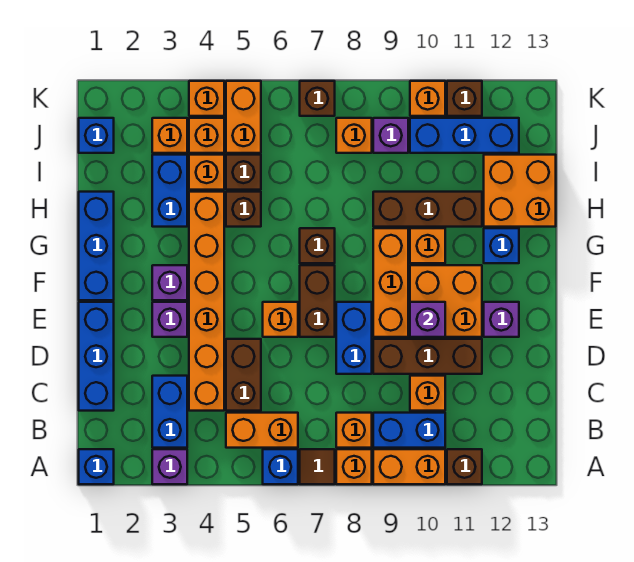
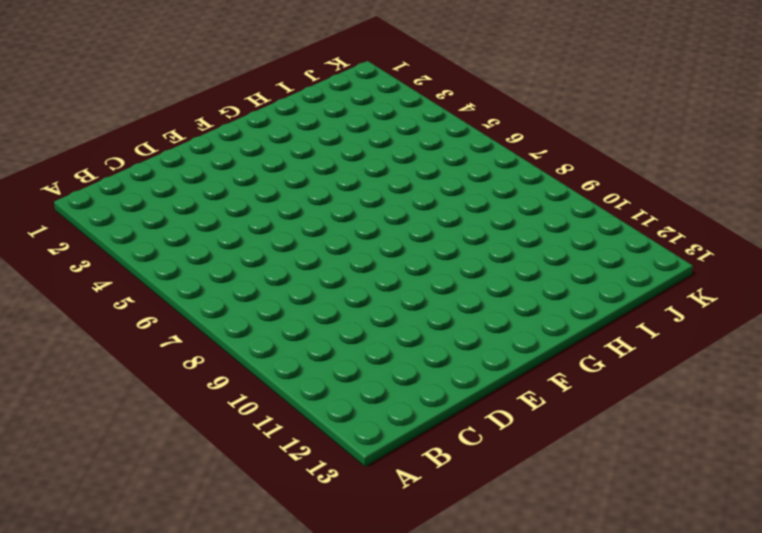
none -> blue 1x1 brick [79,449,114,484]
none -> purple 1x1 brick [152,449,187,484]
none -> blue 1x1 brick [263,449,298,484]
none -> brown 1x1 tile [300,449,335,484]

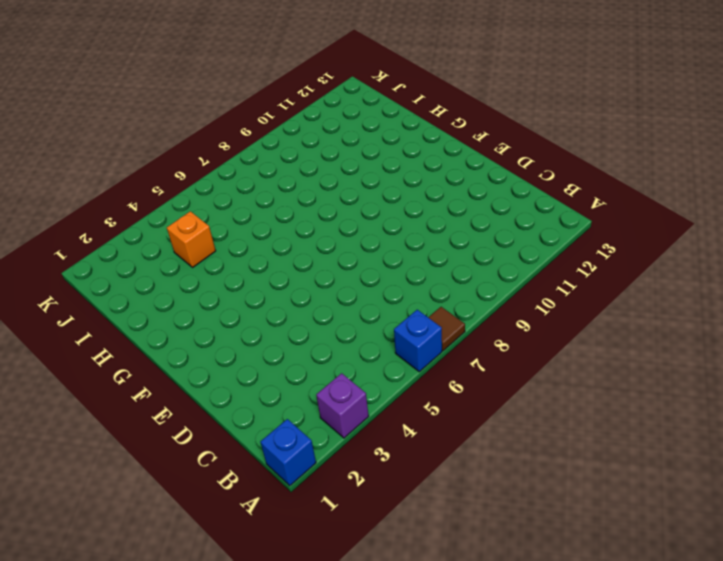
none -> orange 1x1 brick [336,449,372,484]
none -> orange 1x2 brick [373,449,445,484]
none -> brown 1x1 brick [447,449,482,484]
none -> blue 1x2 brick [152,376,187,448]

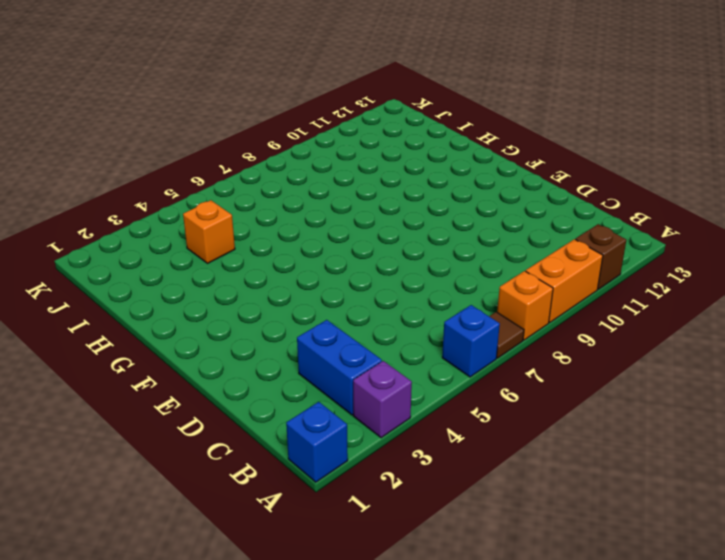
none -> orange 1x2 brick [226,413,298,448]
none -> orange 1x1 brick [336,413,372,448]
none -> blue 1x2 brick [373,413,445,448]
none -> blue 1x3 brick [79,302,114,411]

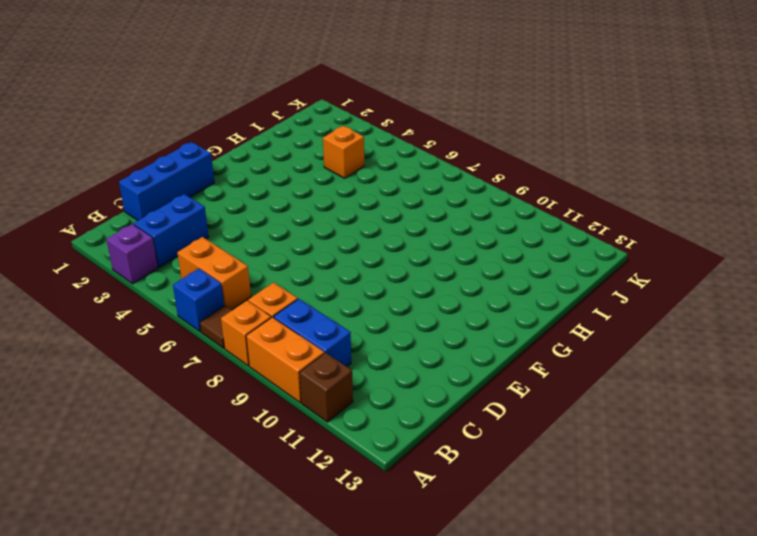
none -> blue 1x1 brick [79,449,114,484]
none -> orange 1x6 brick [189,192,224,411]
none -> brown 1x2 brick [226,339,261,411]
none -> orange 1x1 brick [410,376,445,411]

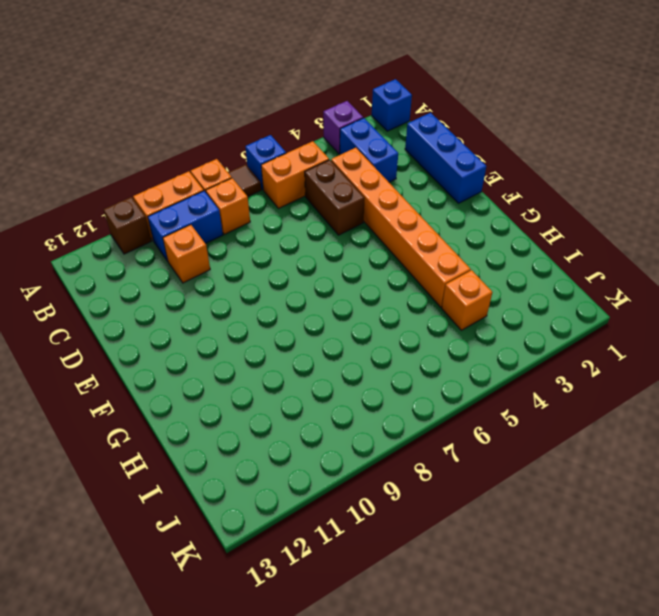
none -> blue 1x2 brick [336,302,372,374]
none -> brown 1x3 brick [373,339,482,374]
none -> purple 1x1 brick [152,302,187,337]
none -> orange 1x1 brick [263,302,298,337]

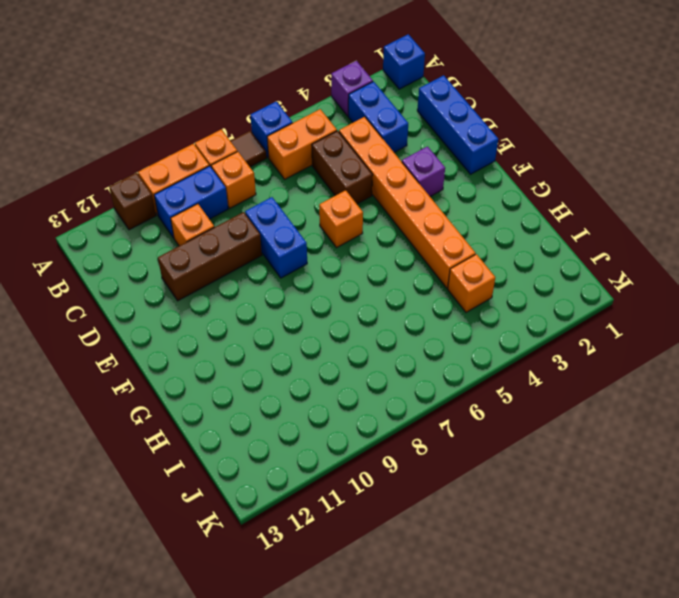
none -> brown 1x2 brick [300,265,335,337]
none -> orange 1x3 brick [373,228,408,337]
none -> orange 2x2 brick [410,265,482,337]
none -> purple 1x1 brick [484,302,519,337]

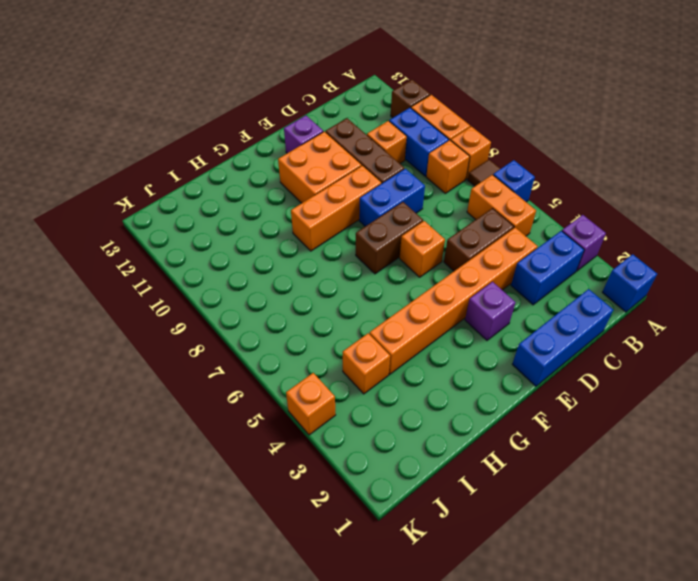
none -> blue 1x3 brick [79,192,114,300]
none -> purple 1x1 brick [152,265,187,300]
none -> brown 1x1 brick [300,228,335,263]
none -> orange 1x1 brick [410,228,445,263]

